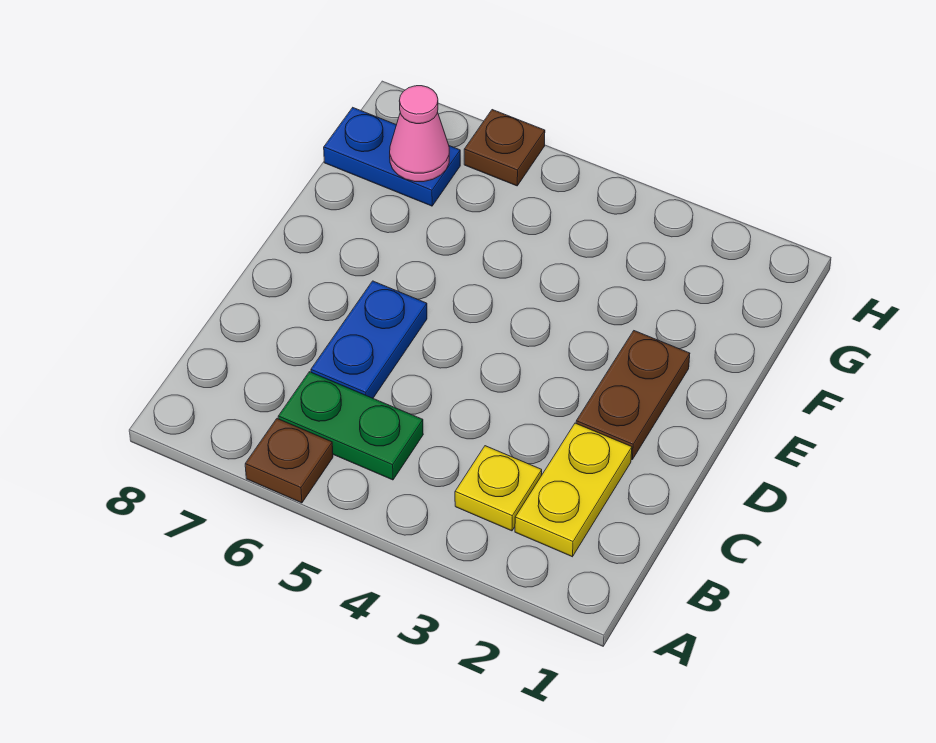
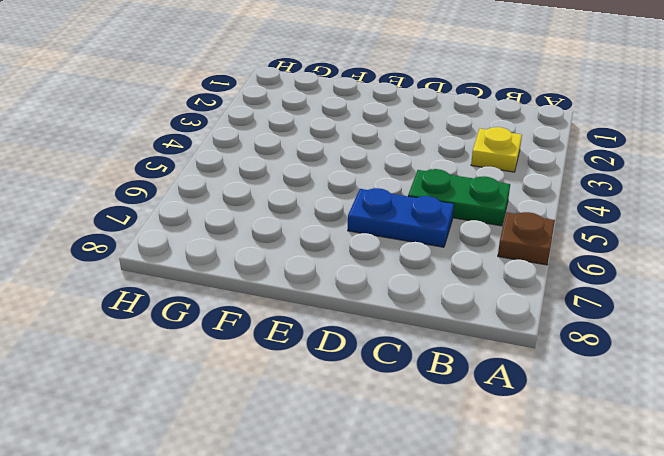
green 1x2 plate [408,169,510,226] -> green 1x2 plate turned to [278,372,423,480]
none -> yellow 1x2 plate [515,423,632,557]
none -> brown 1x2 plate [576,331,690,459]

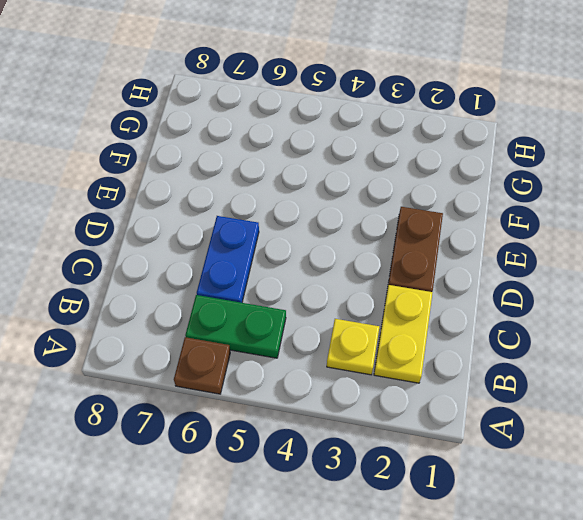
none -> blue 1x2 plate [324,108,460,206]
none -> brown 1x1 plate [464,110,545,186]

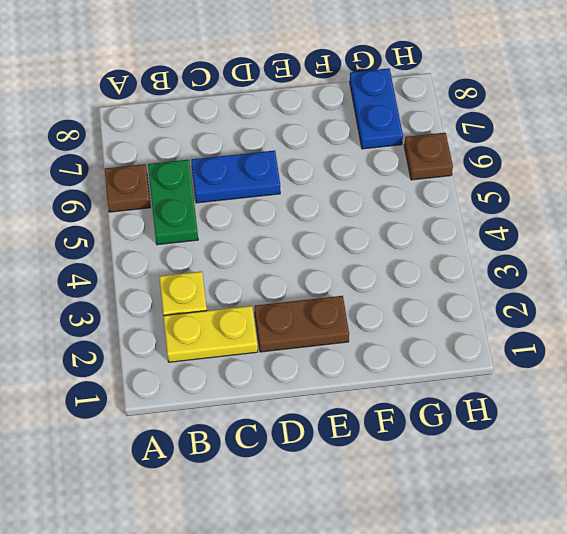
none -> pink 1x1 cone [390,86,449,182]

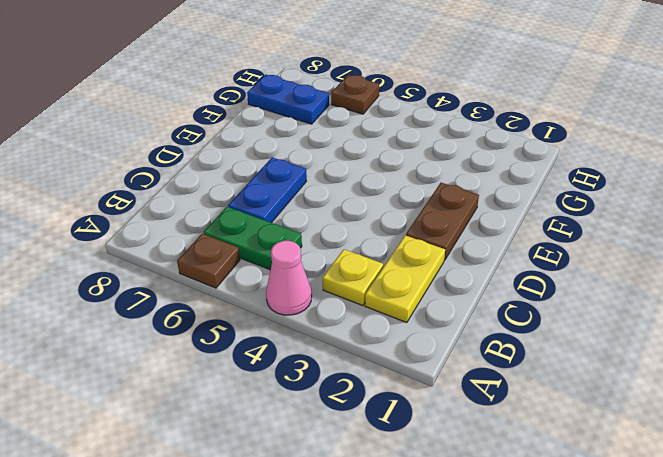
pink 1x1 cone [266,241,312,315] -> pink 1x1 cone moved to [390,86,449,182]

